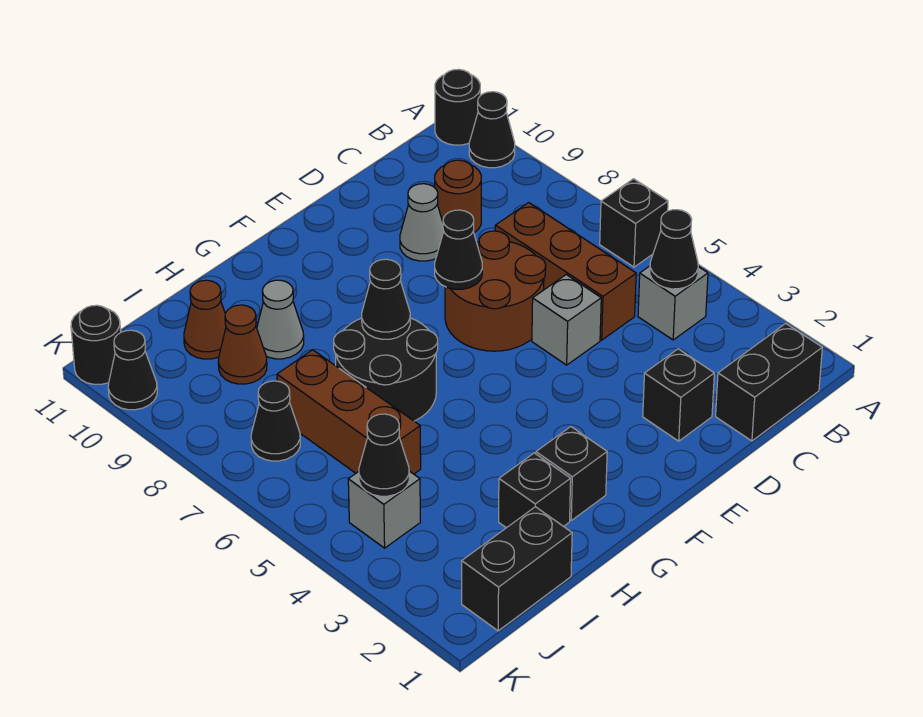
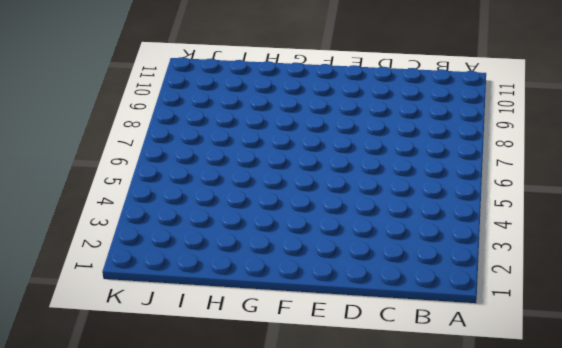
none -> black 1x1 brick [600,179,668,267]
none -> black 1x1 cone [469,92,515,168]
none -> black 1x1 round brick [435,69,480,145]

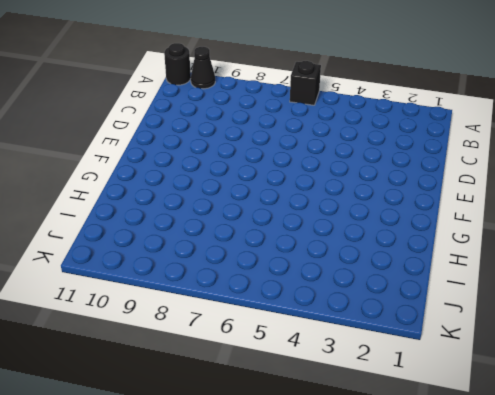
none -> black 1x2 brick [716,323,822,441]
none -> grey 1x1 brick [638,266,708,340]
none -> brown 1x3 brick [495,203,636,340]

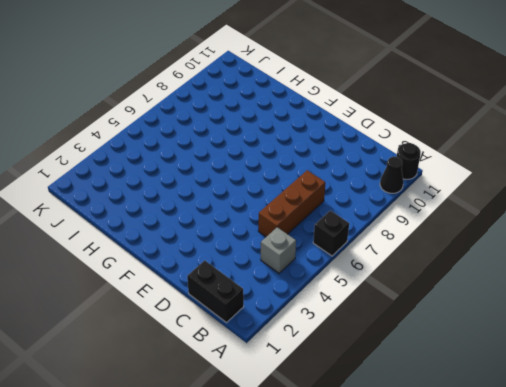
none -> brown 1x1 round brick [435,160,481,233]
none -> black 1x1 brick [643,349,714,441]
none -> grey 1x1 brick [532,275,601,365]

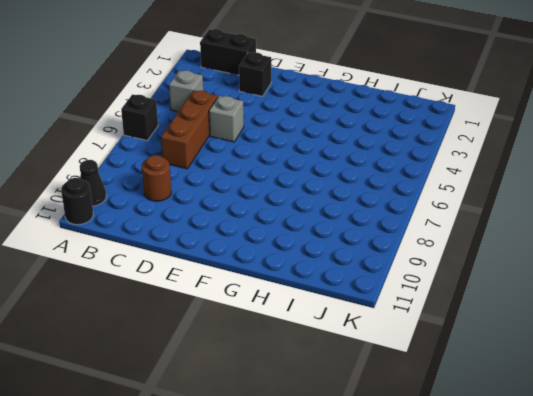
none -> brown 2x2 round brick [445,231,546,351]
none -> grey 1x1 cone [400,184,444,261]
none -> black 1x1 brick [536,427,607,520]

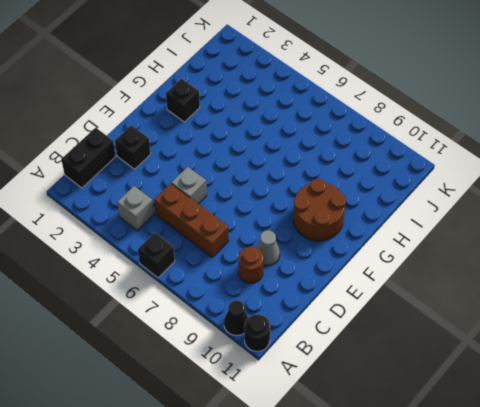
brown 2x2 round brick [293,179,346,241] -> brown 2x2 round brick moved to [445,231,546,351]
none -> black 2x2 round brick [334,318,438,421]
none -> black 1x1 brick [499,453,571,528]
none -> grey 1x1 cone [257,280,304,359]

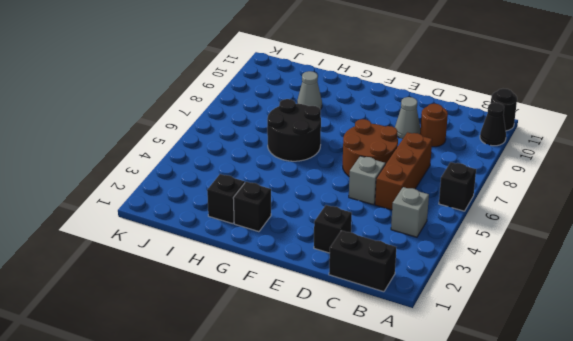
none -> black 1x2 brick [462,507,572,631]
none -> brown 1x3 brick [277,350,421,474]
none -> brown 1x1 cone [218,305,267,384]

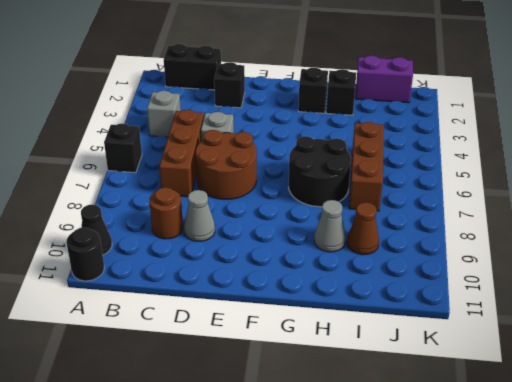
purple 1x2 brick [355,56,413,103] -> black 1x2 brick [462,507,572,631]
none -> brown 1x1 cone [184,280,226,359]
none -> grey 1x1 brick [348,471,420,548]
none -> black 1x1 cone [251,381,300,461]

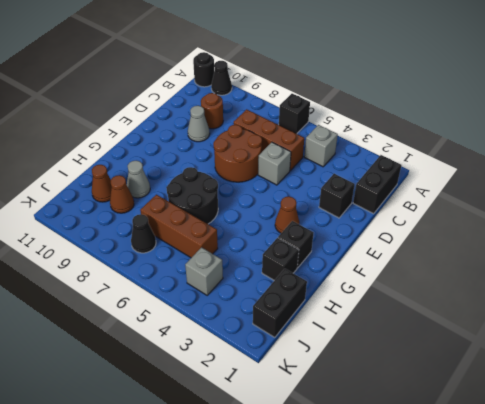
brown 1x1 cone [275,197,299,233] -> none
none -> black 1x1 cone [108,330,157,410]
none -> black 1x1 round brick [71,305,121,384]
none -> black 1x1 cone [650,210,698,289]

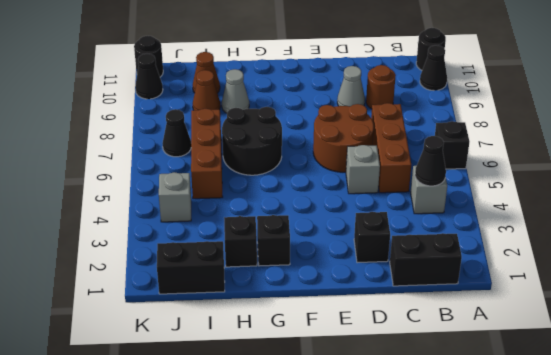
none -> black 1x1 cone [435,210,482,289]
none -> black 1x1 cone [362,259,410,339]
none -> black 1x1 cone [359,414,409,496]

